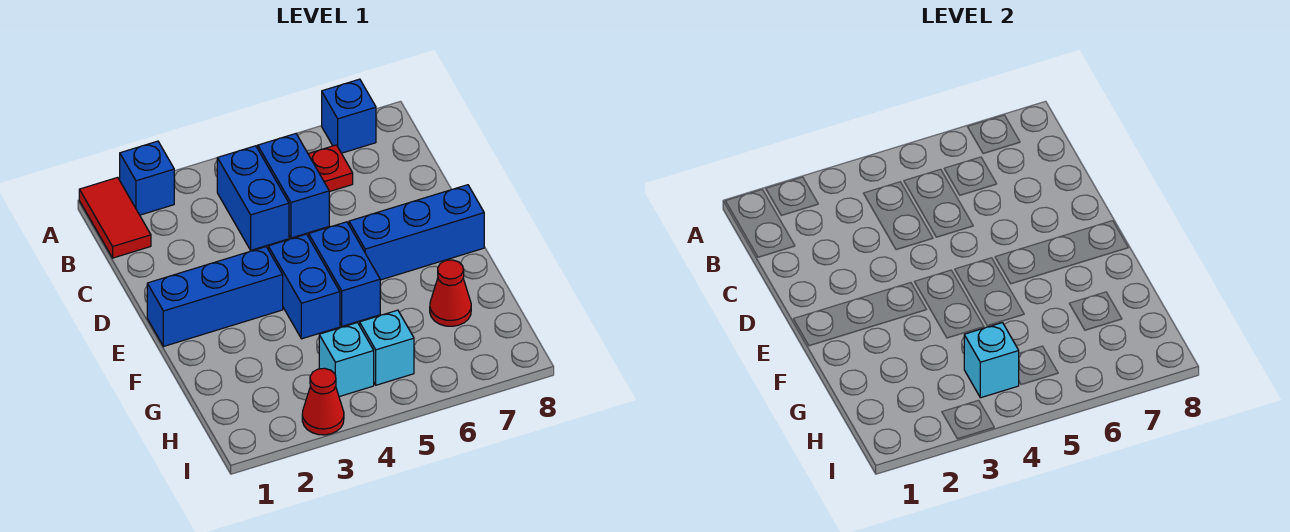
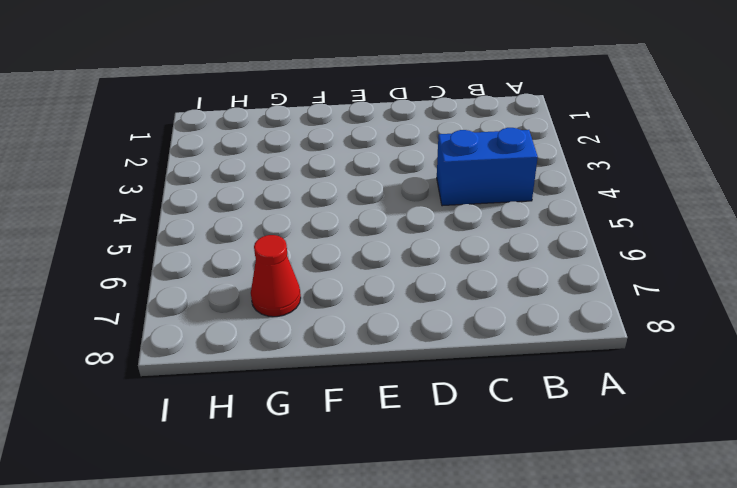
none -> red 1x2 tile [79,177,151,258]
none -> blue 1x1 brick [120,141,174,215]
none -> blue 1x1 brick [322,79,376,153]

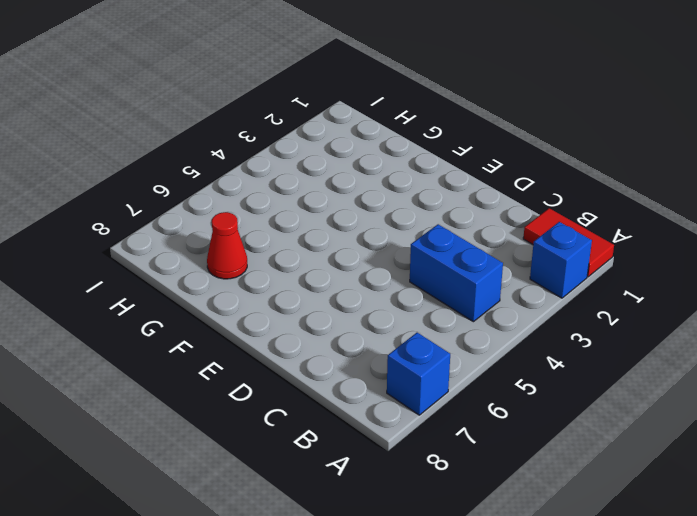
none -> blue 1x2 brick [258,134,329,238]
none -> red 1x1 plate [308,145,353,192]
none -> blue 1x3 brick [147,247,283,347]

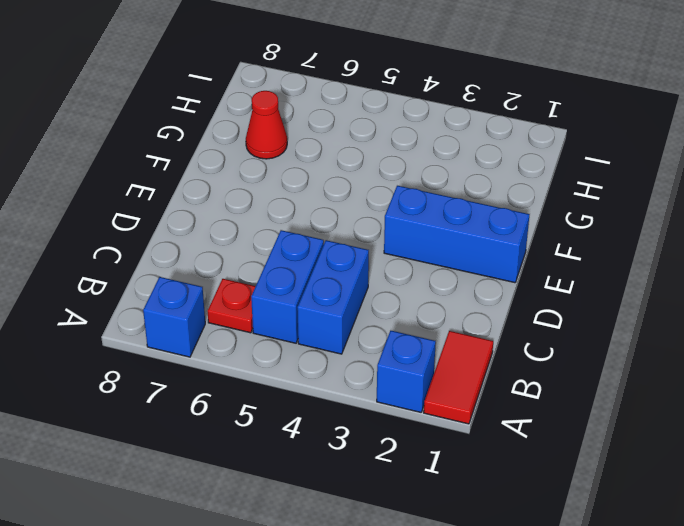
none -> blue 1x2 brick [268,234,340,339]
none -> blue 1x2 brick [309,222,380,326]
none -> blue 1x3 brick [349,185,484,280]

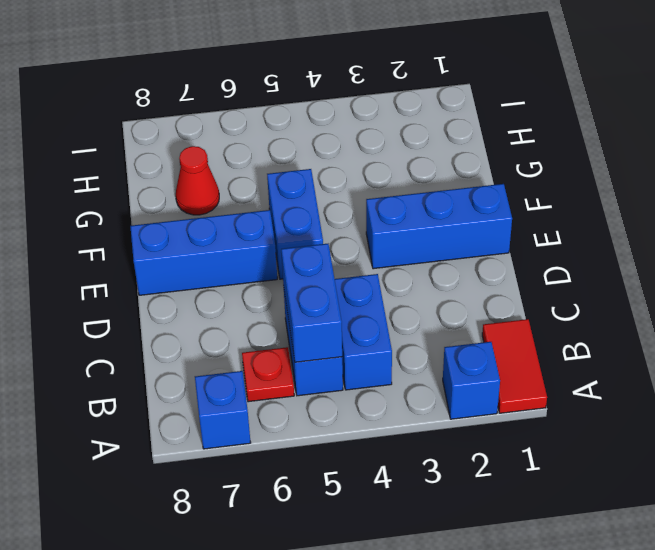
blue 1x2 brick [281,244,342,362] -> blue 1x2 brick moved to [268,234,340,339]
none -> cyan 1x1 brick [319,323,374,397]
none -> cyan 1x1 brick [360,310,414,385]
none -> red 1x1 cone [302,368,344,435]

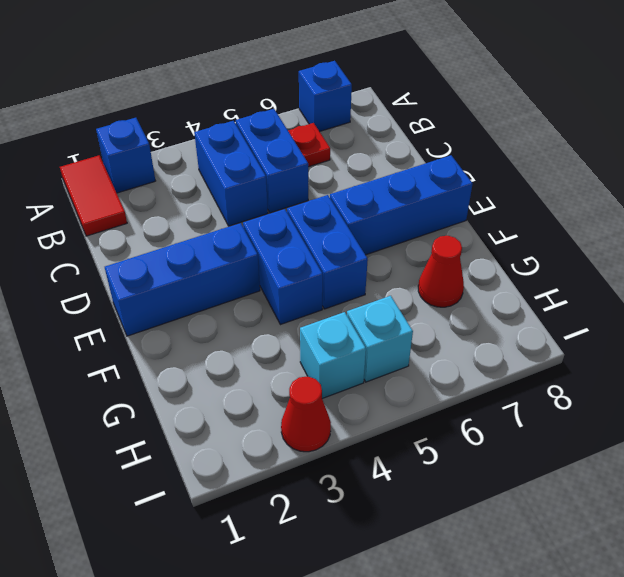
none -> cyan 1x1 brick [964,323,1019,398]

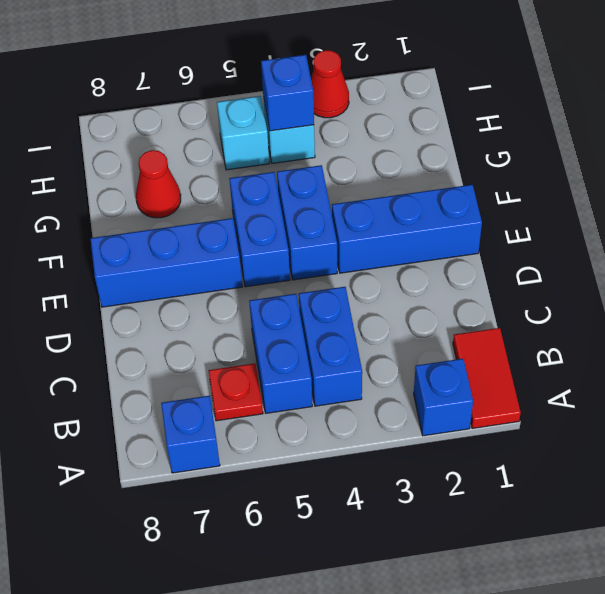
blue 1x1 brick [261,55,314,131] -> cyan 1x1 brick [964,323,1019,398]

